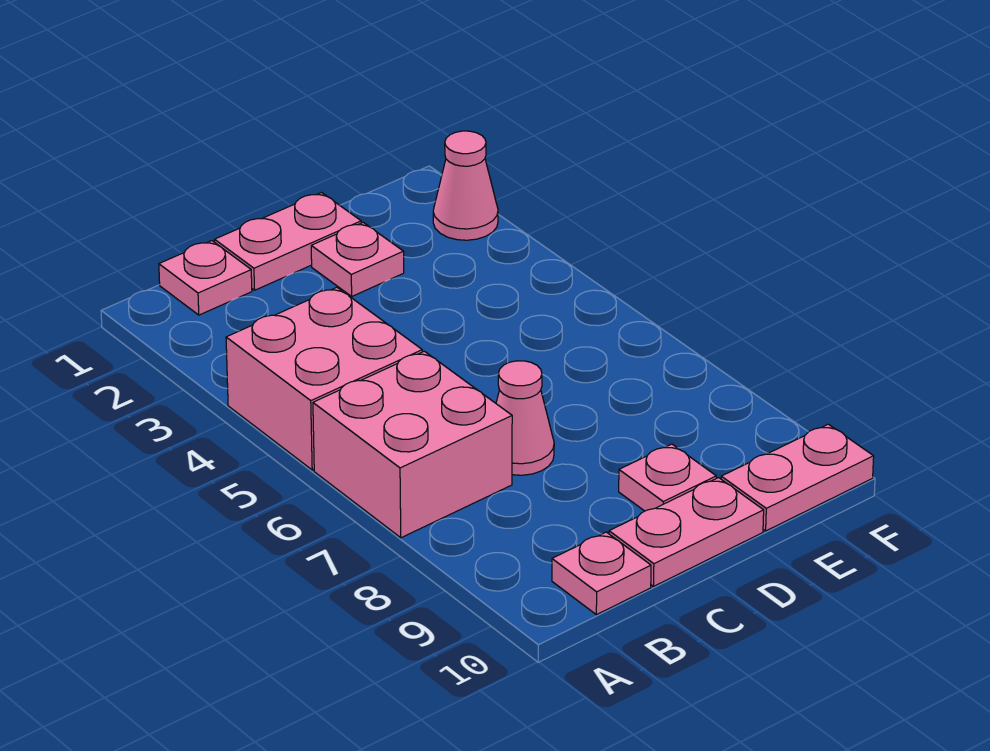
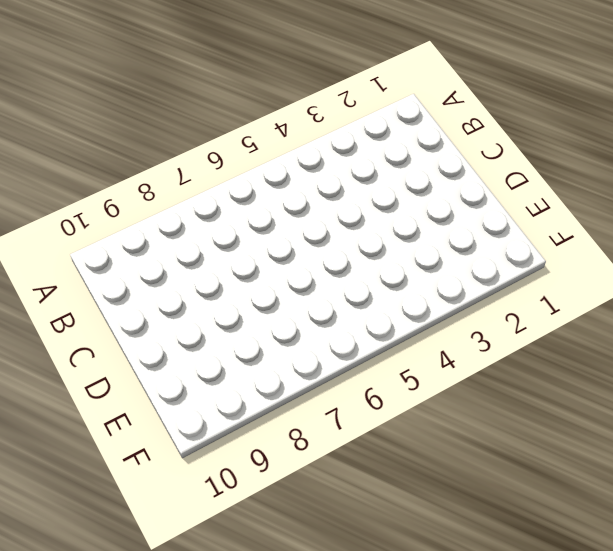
none -> pink 2x2 brick [226,287,422,470]
none -> pink 2x2 brick [313,351,512,538]

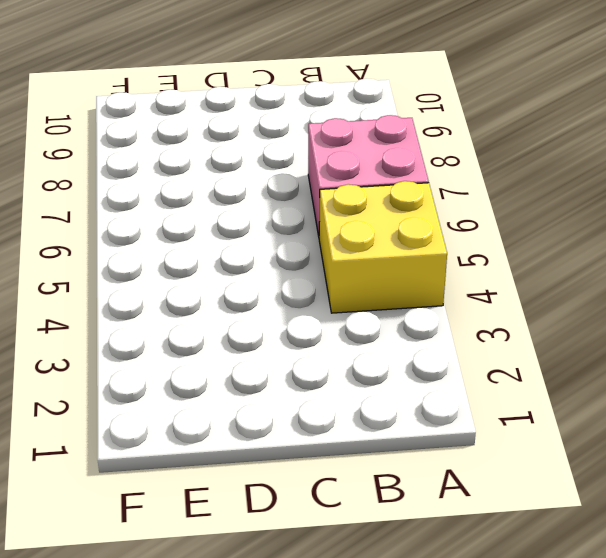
yellow 2x2 brick [319,181,447,313] -> pink 2x2 brick [226,287,422,470]
none -> pink 1x1 plate [159,241,252,315]
none -> pink 1x1 plate [552,532,651,615]

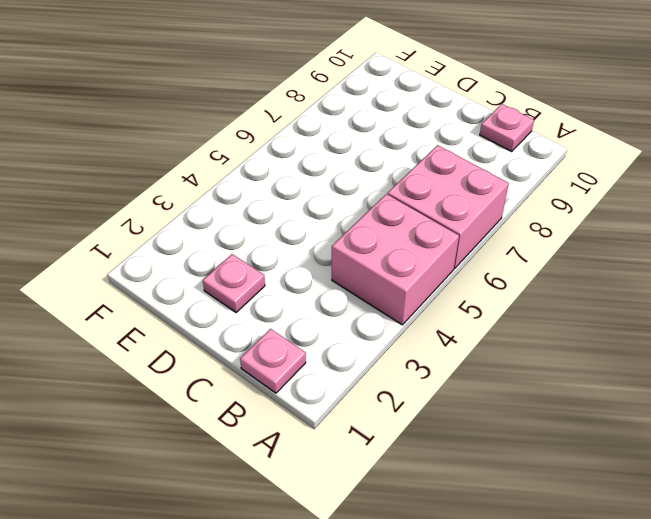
none -> pink 1x2 plate [215,193,361,290]
none -> pink 1x1 cone [496,361,554,475]

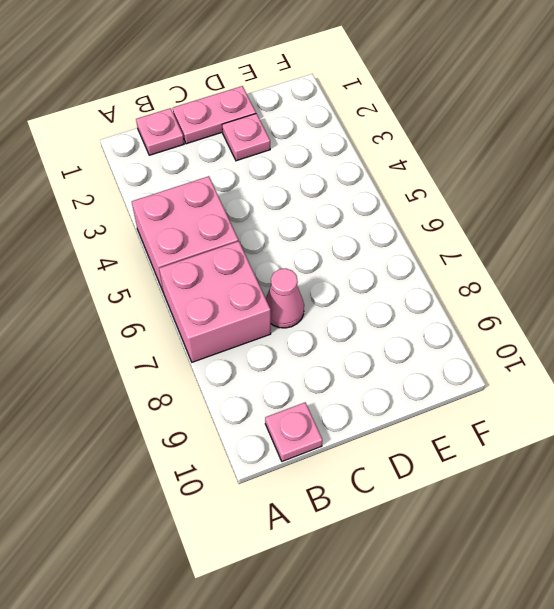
none -> pink 1x2 plate [609,478,764,586]
none -> pink 1x1 plate [619,444,716,511]

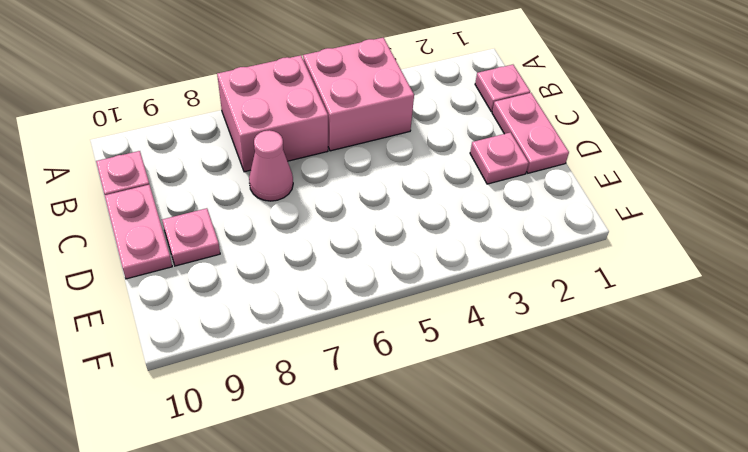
none -> pink 1x2 plate [721,424,874,531]
none -> pink 1x1 cone [433,131,498,240]

